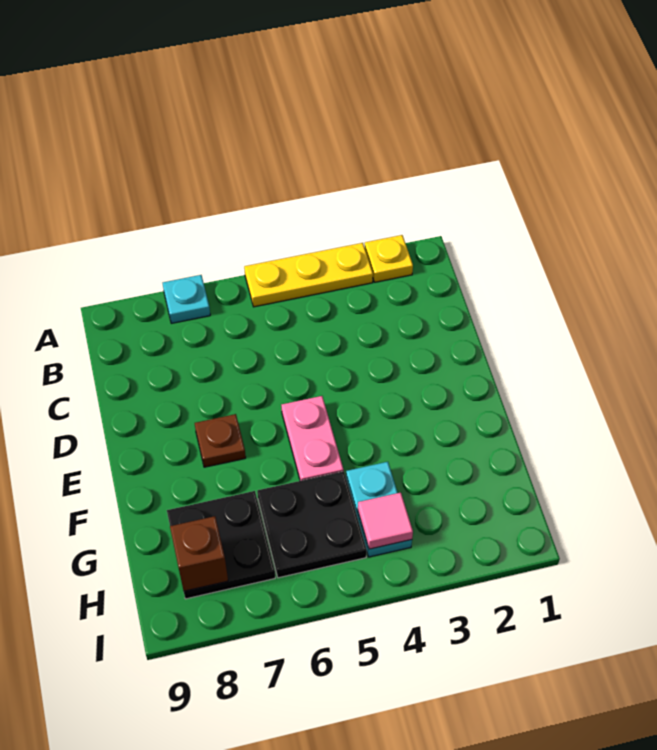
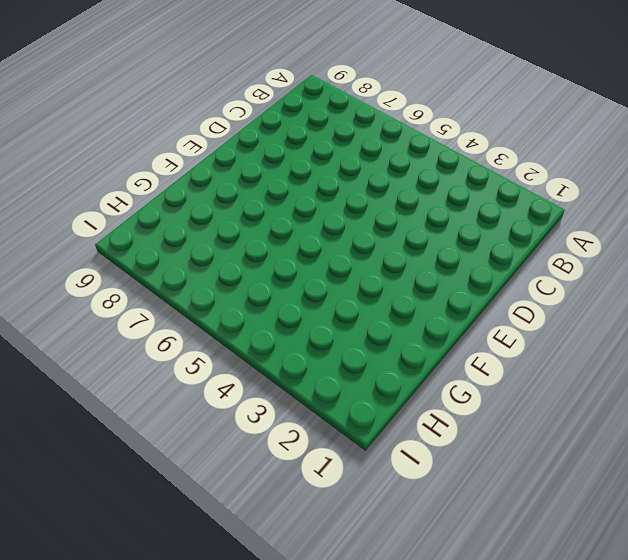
none -> yellow 1x1 plate [365,235,413,282]
none -> yellow 1x3 plate [244,243,373,307]

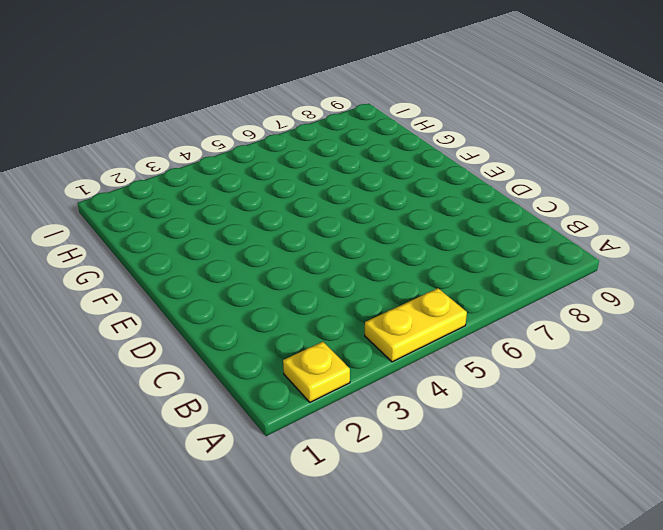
yellow 1x2 plate [365,288,467,362] -> yellow 1x3 plate [244,243,373,307]
none -> cyan 1x1 plate [163,275,210,323]
none -> pink 1x2 plate [282,396,344,481]

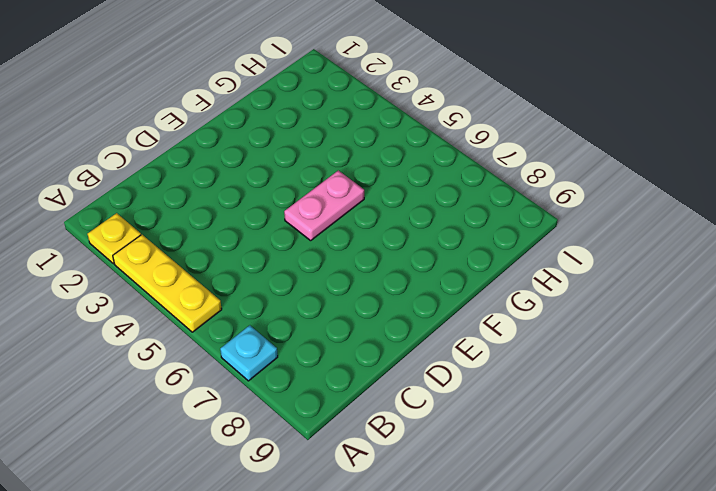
none -> brown 1x1 plate [195,414,246,467]
none -> cyan 1x2 plate [346,462,412,557]

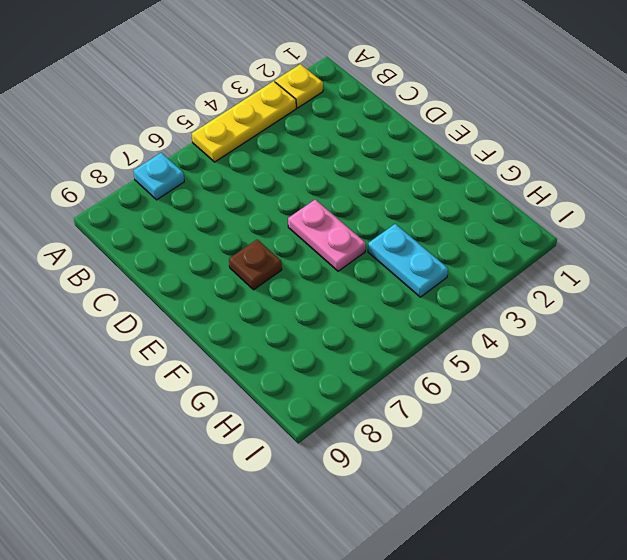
none -> black 2x2 plate [257,471,367,578]
none -> black 2x2 plate [167,491,275,599]

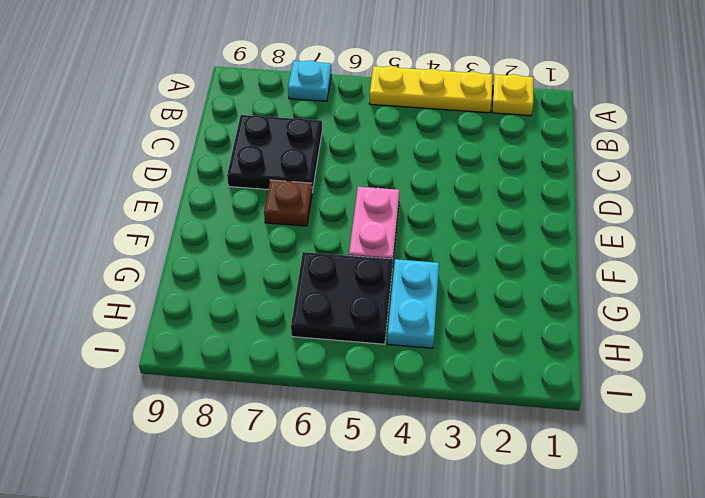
black 2x2 plate [227,115,322,192] -> black 2x2 plate moved to [167,491,275,599]
none -> pink 1x1 tile [358,493,413,549]
none -> brown 1x1 brick [170,516,228,591]

